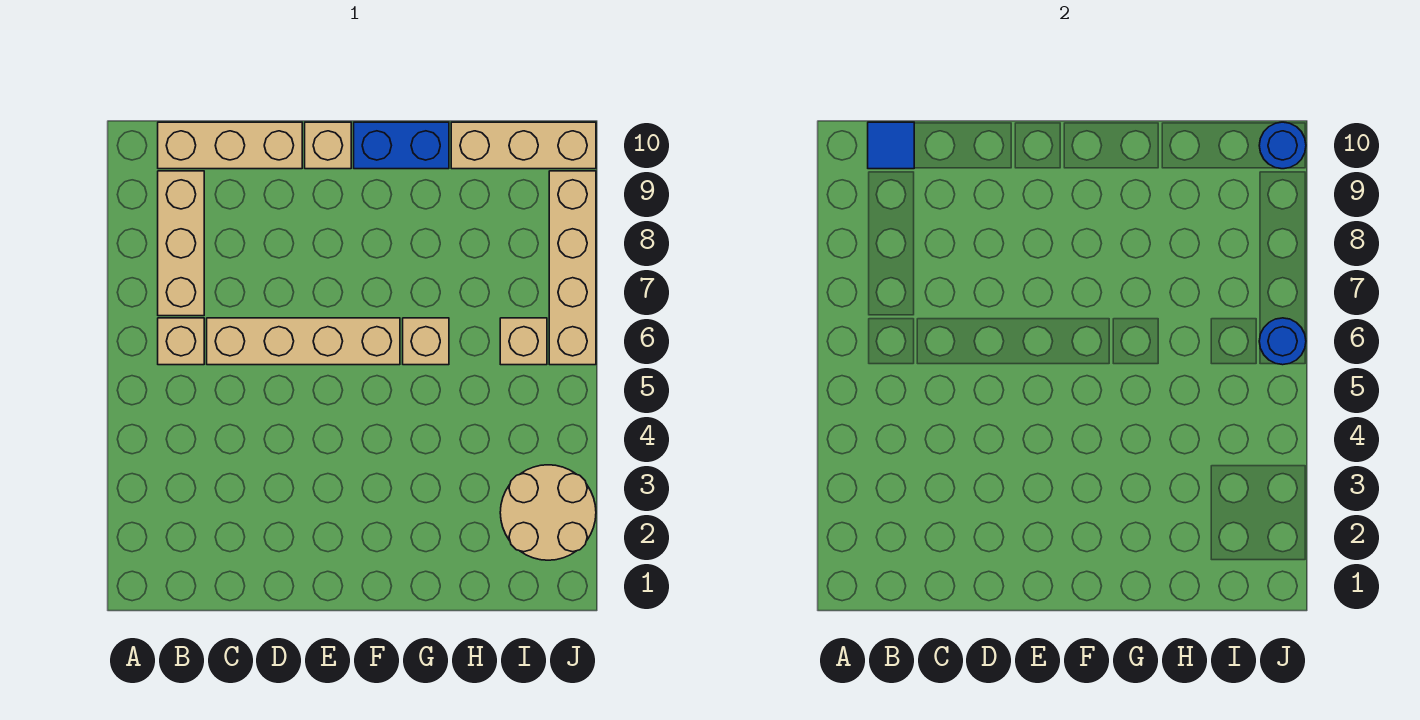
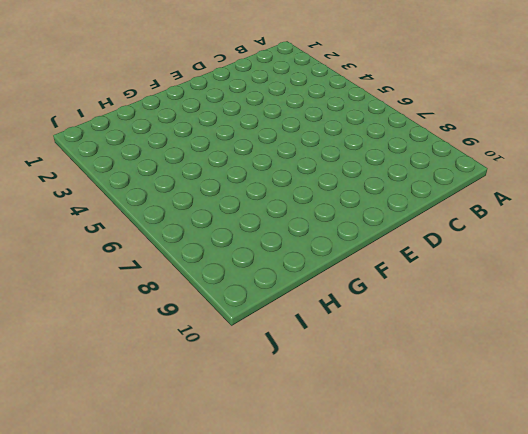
none -> tan 1x1 brick [158,318,204,365]
none -> tan 1x3 brick [158,171,204,316]
none -> tan 1x3 brick [158,122,302,169]

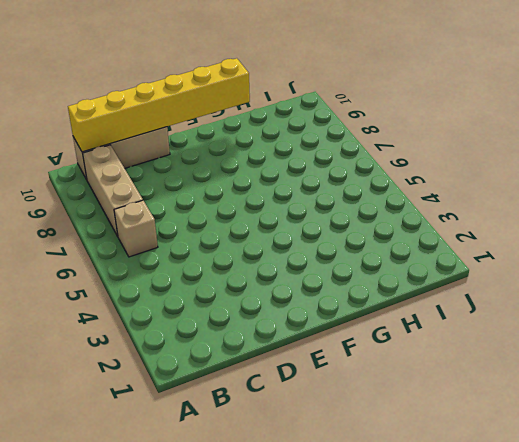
yellow 1x6 brick [68,58,250,152] -> blue 1x1 tile [868,122,914,169]
none -> tan 1x4 brick [207,318,400,365]
none -> tan 1x1 brick [305,122,351,169]
none -> blue 1x2 brick [354,122,449,169]

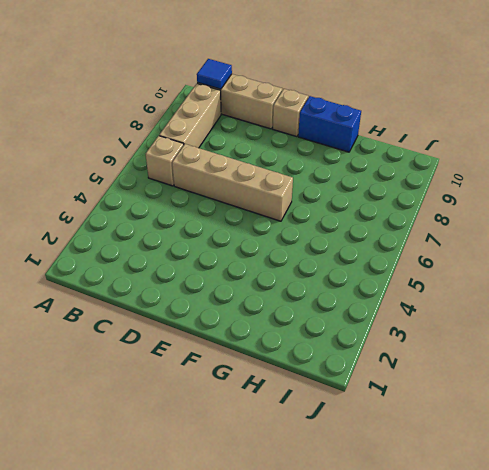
none -> tan 1x1 brick [403,318,449,365]
none -> tan 1x3 brick [451,122,596,169]
none -> tan 2x2 round brick [500,465,596,560]

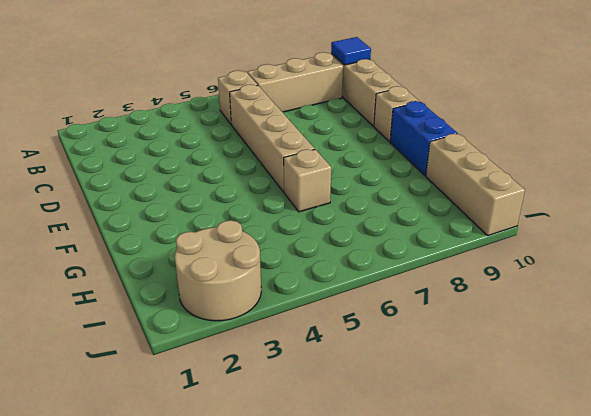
none -> tan 1x1 brick [500,318,547,365]
none -> tan 1x4 brick [549,171,596,365]
none -> blue 1x1 round brick [1259,318,1306,365]

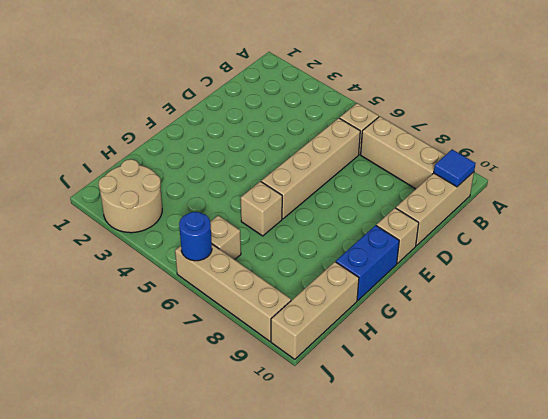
none -> blue 1x1 round brick [1259,122,1306,169]

